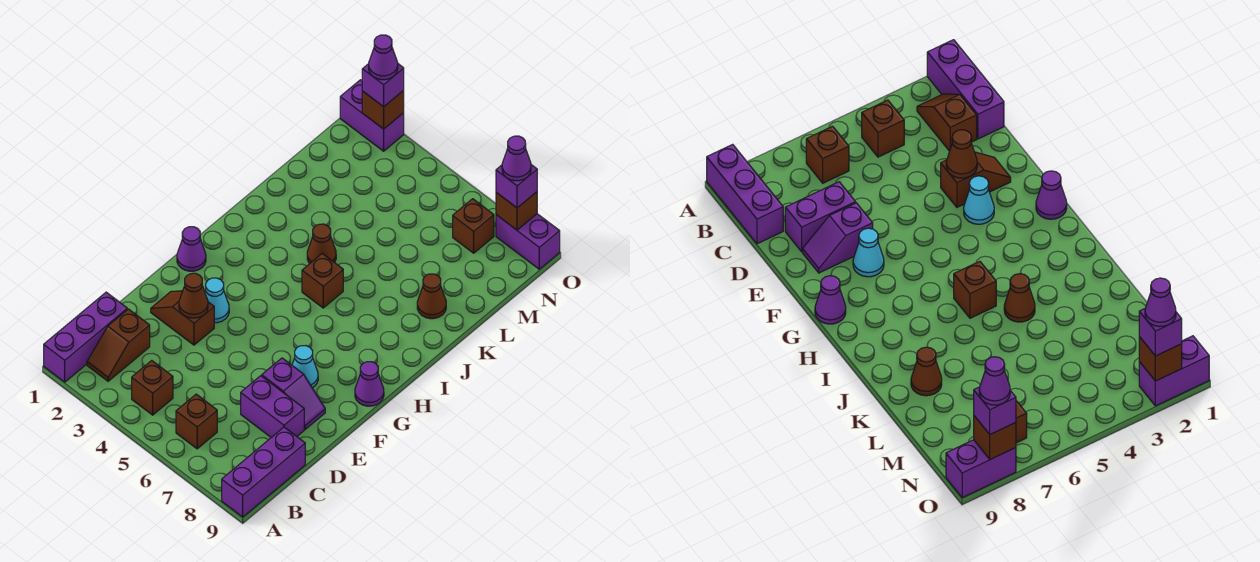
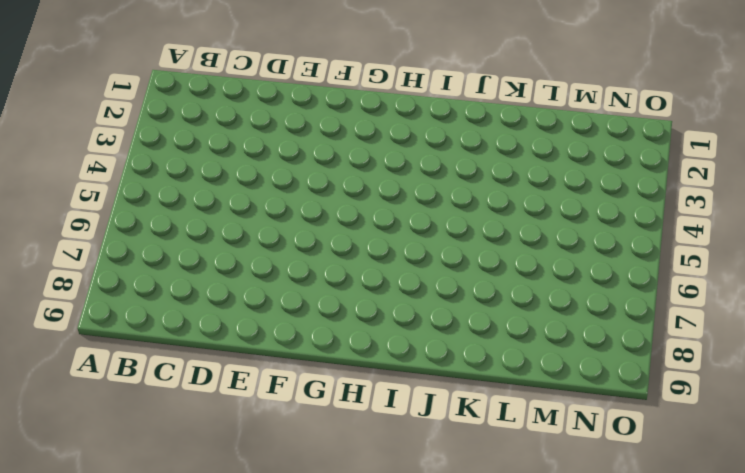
none -> purple 1x3 brick [44,292,127,382]
none -> purple 1x3 brick [222,427,305,517]
none -> brown 1x2 slope [87,309,150,381]

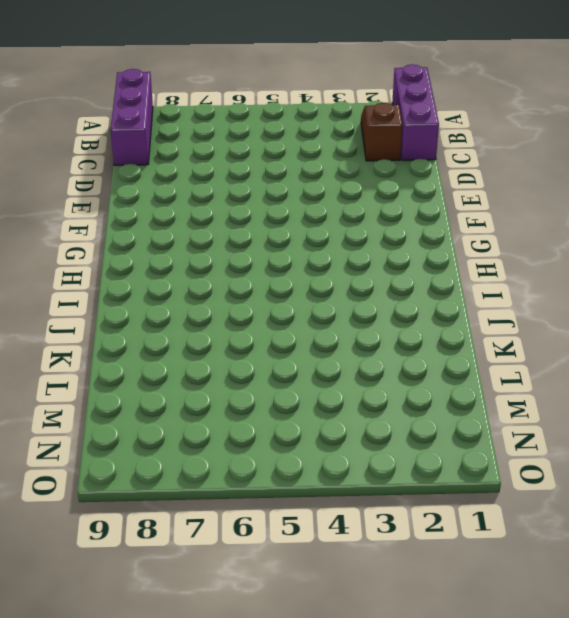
none -> brown 1x1 brick [132,361,173,415]
none -> brown 1x1 brick [176,394,217,449]
none -> purple 1x2 brick [241,376,304,437]

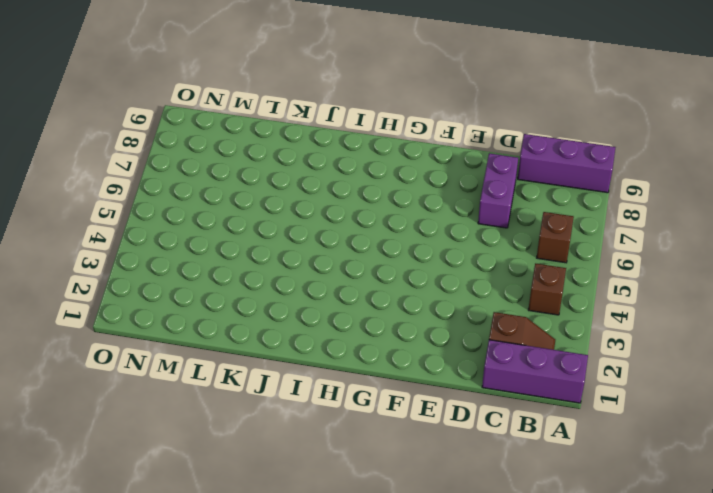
none -> brown 1x2 slope [151,291,214,345]
none -> purple 1x2 slope [262,358,325,429]
none -> cyan 1x1 cone [205,278,229,323]

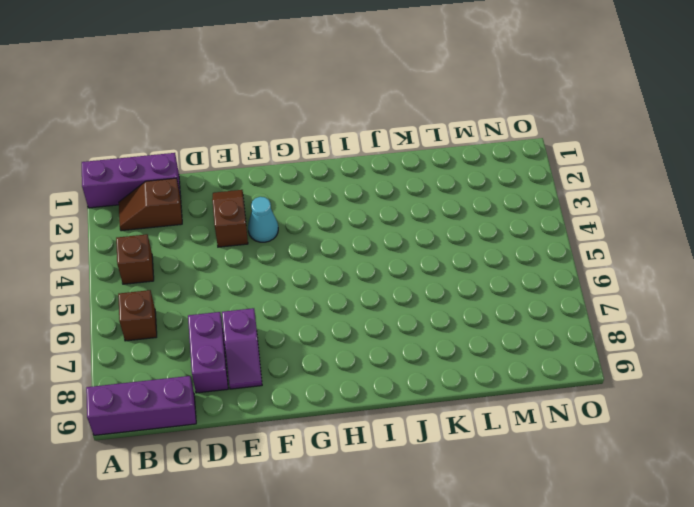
none -> cyan 1x1 cone [292,346,318,388]
none -> purple 1x1 cone [177,227,206,271]
none -> purple 1x1 cone [355,362,384,406]

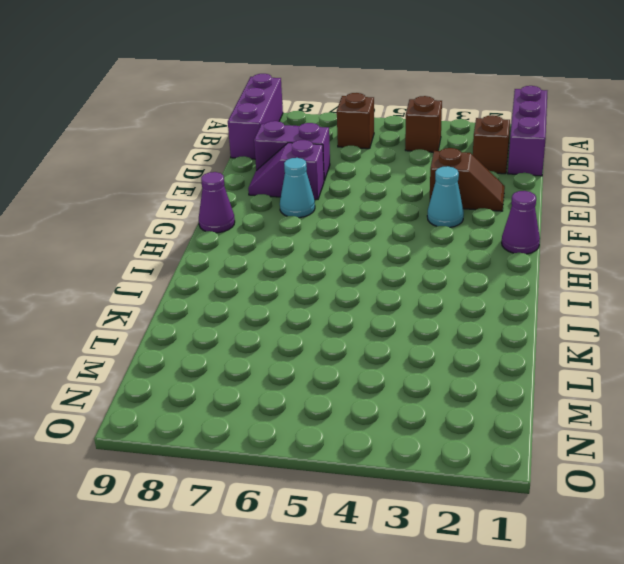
none -> brown 1x1 brick [302,253,343,308]
none -> brown 1x1 cone [307,224,336,264]
none -> brown 1x1 cone [417,274,446,319]

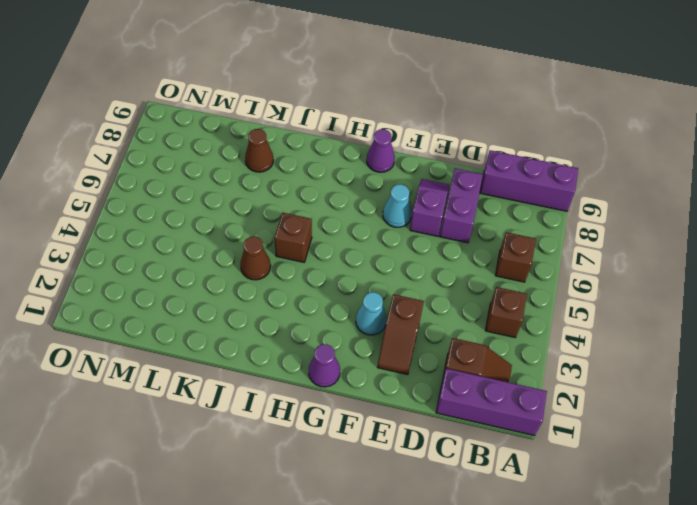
none -> brown 1x1 brick [453,199,494,253]
none -> purple 1x2 brick [340,80,404,151]
none -> purple 1x2 brick [496,214,560,269]

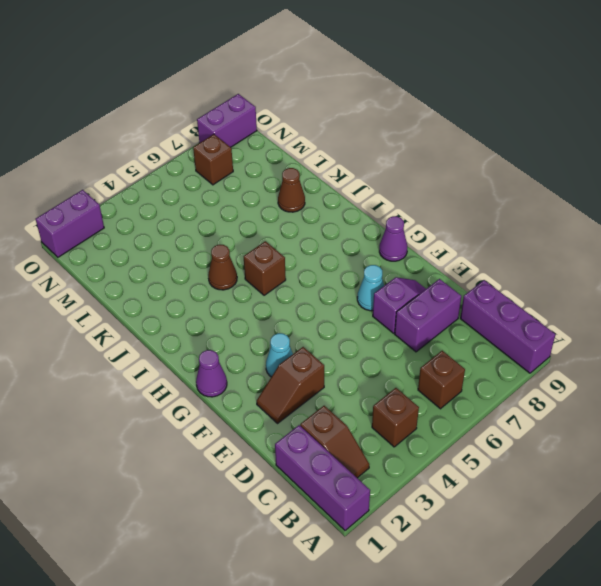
none -> brown 1x1 cone [179,273,208,318]
none -> brown 1x1 brick [362,91,404,129]
none -> brown 1x1 brick [496,192,537,230]

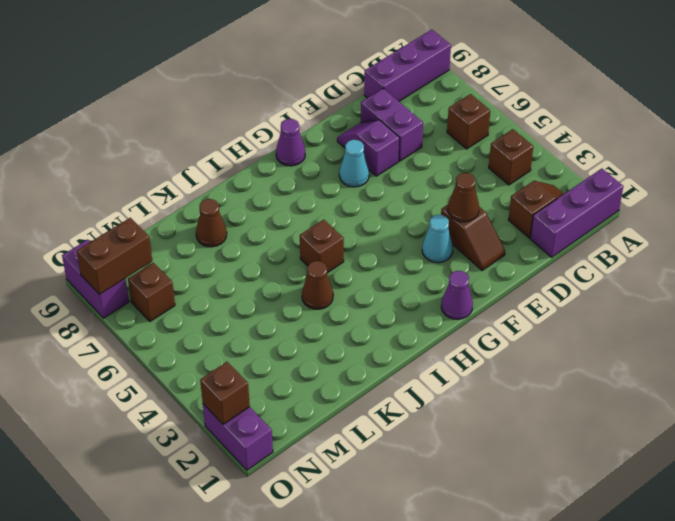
brown 1x2 brick [77,218,152,294] -> brown 1x1 brick [496,192,537,230]
none -> purple 1x1 brick [362,64,404,107]
none -> purple 1x1 brick [496,165,537,208]
none -> purple 1x1 cone [369,35,398,80]

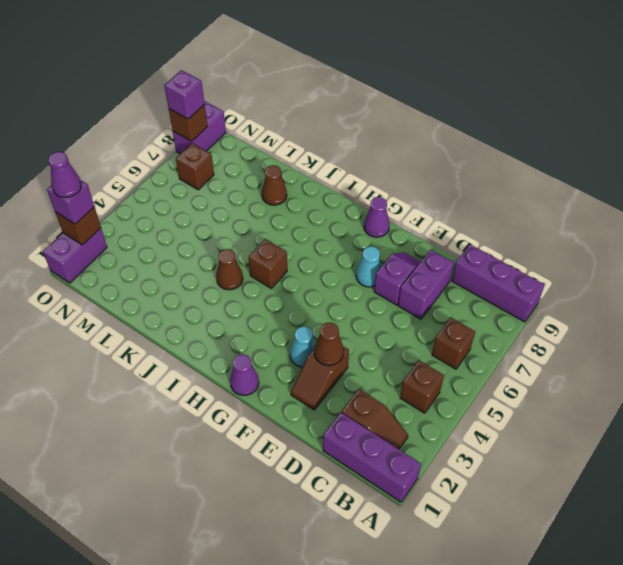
none -> purple 1x1 cone [502,136,531,181]

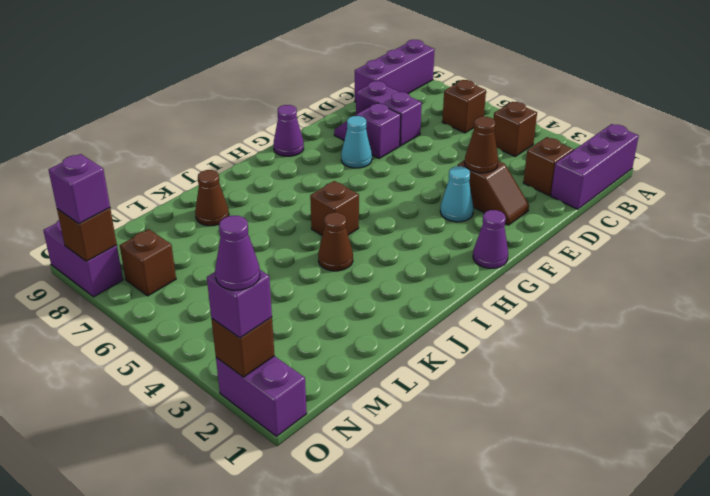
none -> purple 1x1 cone [502,136,531,181]

